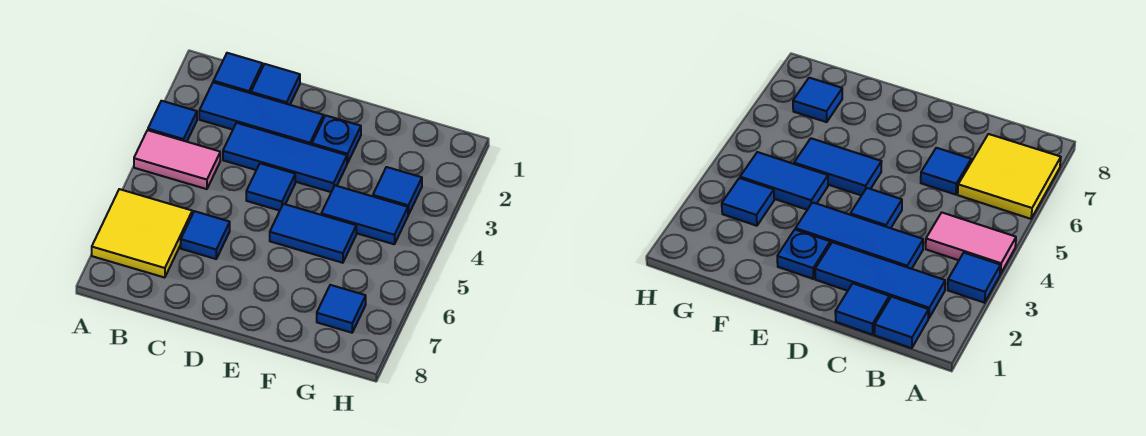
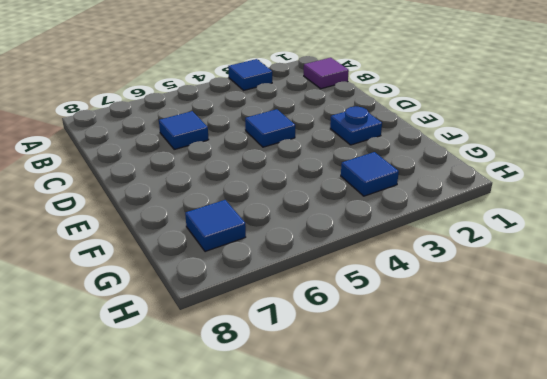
purple 1x1 tile [304,58,349,89] -> blue 1x1 tile [213,53,263,93]
none -> pink 1x2 tile [134,130,220,189]
none -> yellow 2x2 tile [92,189,192,278]
none -> blue 1x3 tile [199,82,324,145]

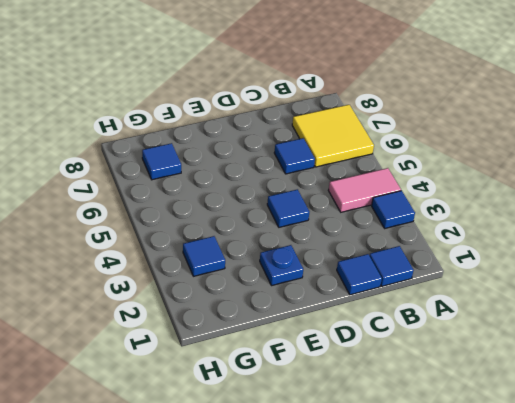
none -> blue 1x3 tile [199,82,324,145]
none -> blue 1x3 tile [223,123,347,192]
none -> blue 1x2 tile [270,204,356,263]

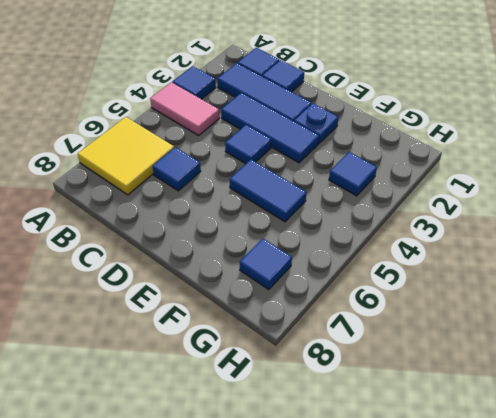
none -> blue 1x2 tile [321,186,408,244]

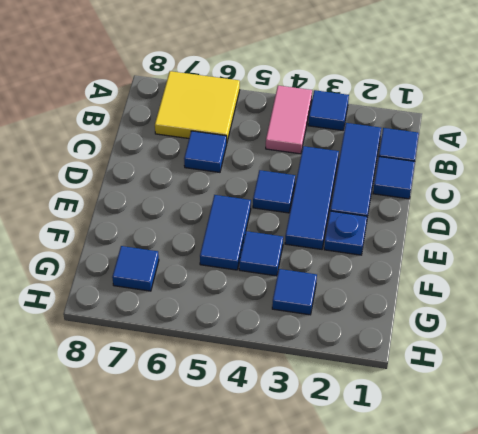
blue 1x1 tile [239,231,283,276] -> blue 1x2 tile [321,186,408,244]

